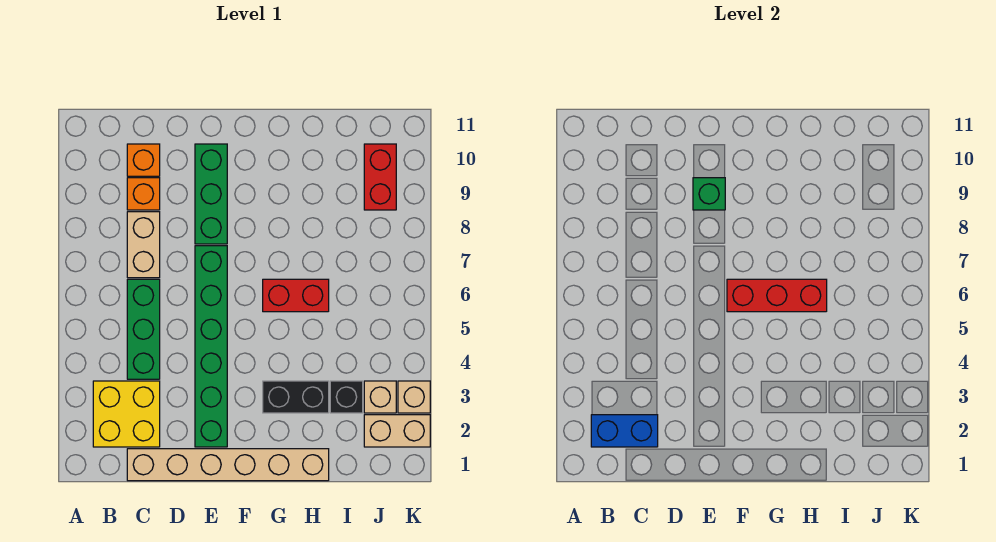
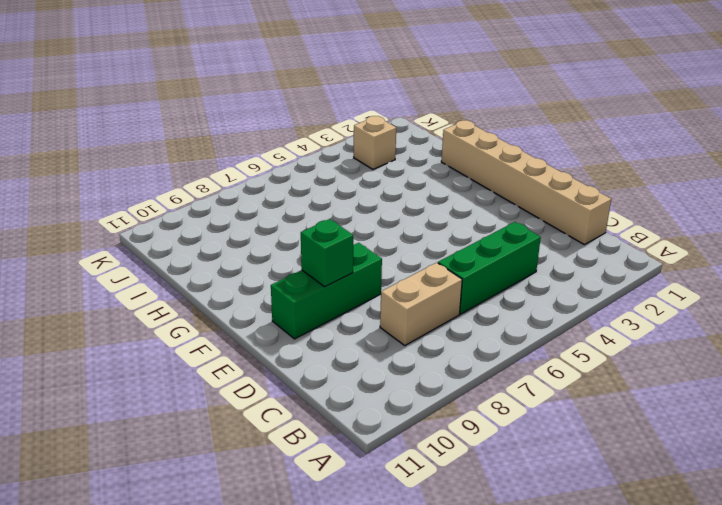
none -> yellow 2x2 brick [93,381,160,447]
none -> orange 1x1 brick [127,178,160,210]
none -> orange 1x1 brick [127,144,160,176]

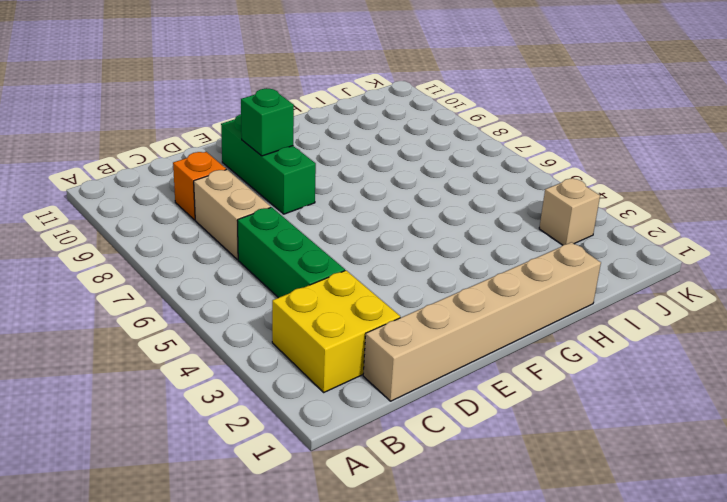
none -> orange 1x1 brick [127,144,160,176]
none -> green 1x6 brick [195,246,227,447]
none -> black 1x2 brick [263,381,329,413]

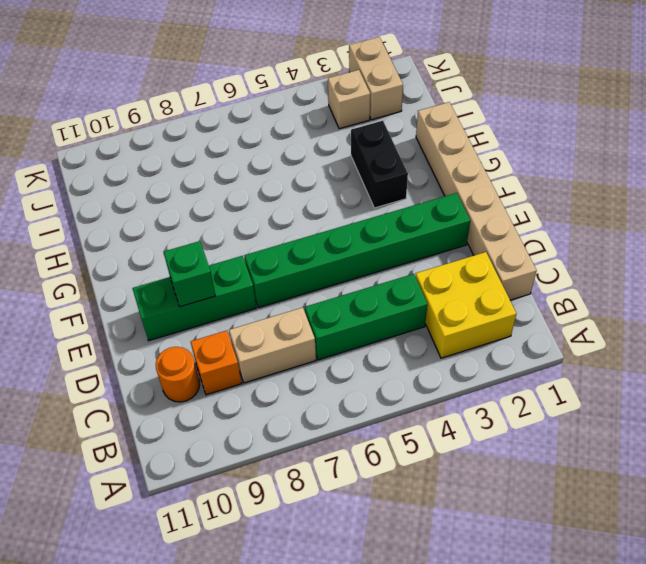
orange 1x1 round brick [156,347,200,402] -> orange 1x1 brick [127,144,160,176]
none -> red 1x2 brick [263,279,329,312]
none -> black 1x1 brick [330,381,363,413]
none -> red 1x2 brick [364,144,396,210]

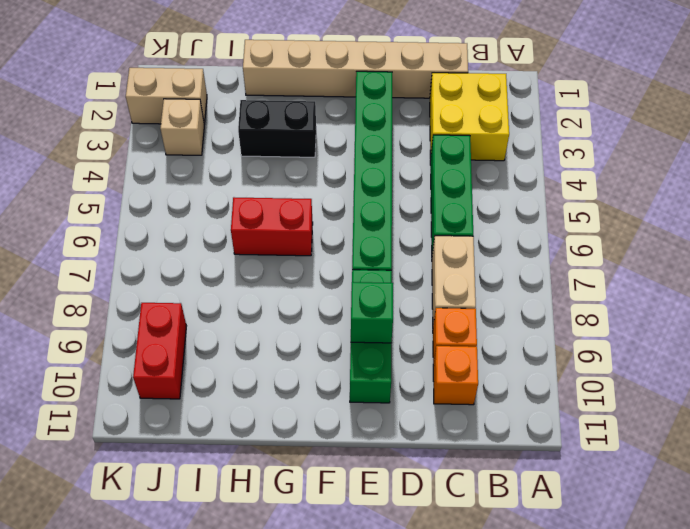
none -> black 1x1 brick [330,381,363,413]
none -> tan 1x1 brick [398,381,430,413]
none -> blue 1x2 brick [591,415,658,447]

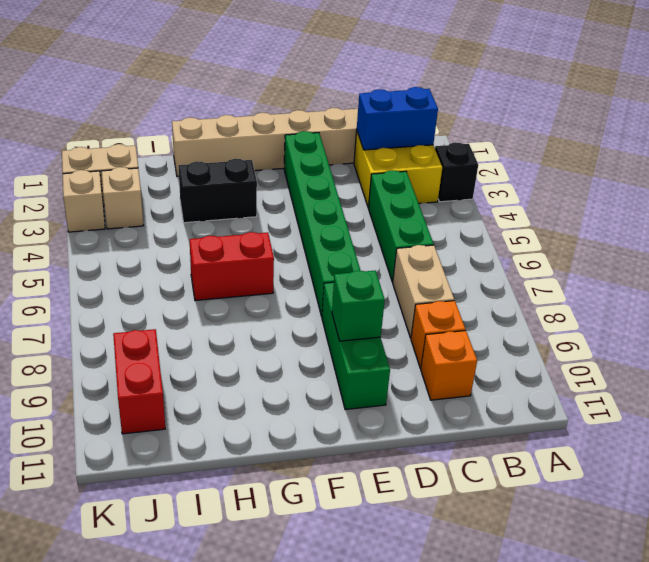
black 1x1 brick [435,142,478,202] -> black 1x1 brick moved to [330,381,363,413]
none -> red 1x3 brick [727,279,827,312]

